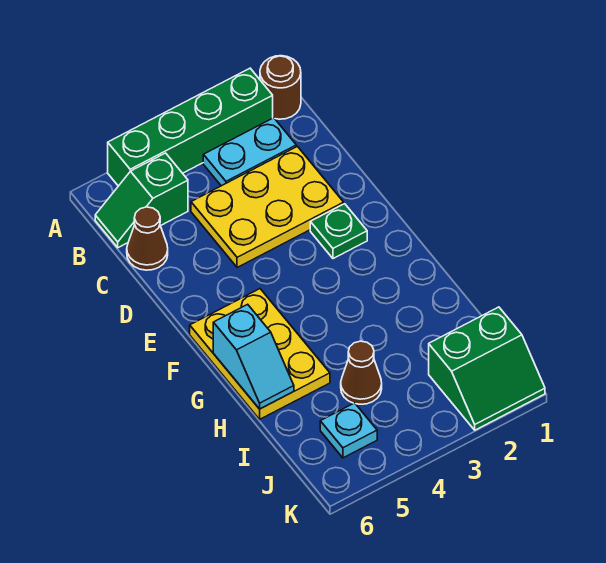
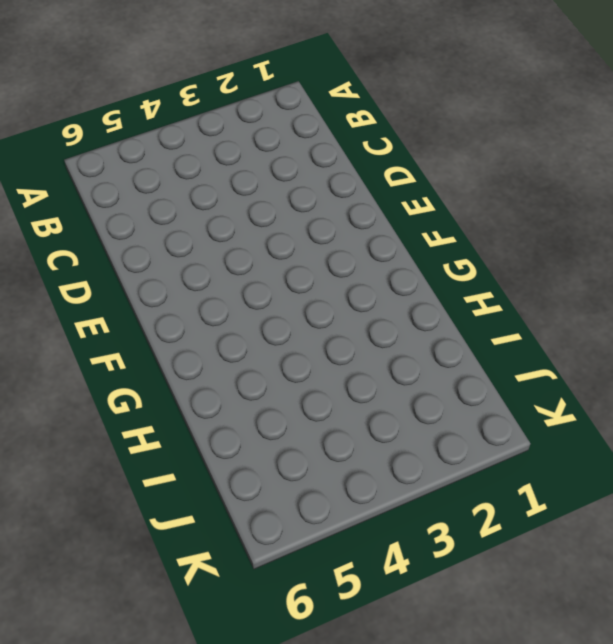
none -> brown 1x1 round brick [260,56,301,119]
none -> green 1x4 brick [108,68,273,186]
none -> cyan 1x2 plate [203,118,296,186]

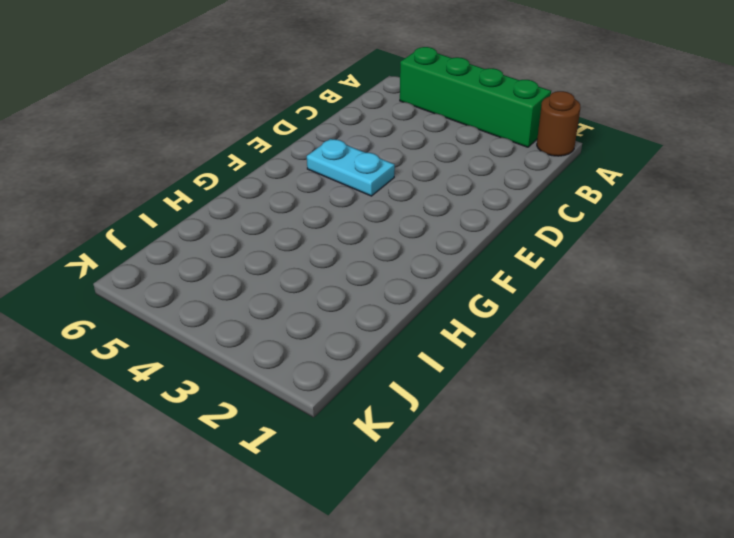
cyan 1x2 plate [307,139,395,196] -> cyan 1x2 plate moved to [203,118,296,186]
none -> green 1x2 slope [95,153,188,248]
none -> yellow 2x3 plate [191,147,344,268]
none -> brown 1x1 cone [127,207,168,270]

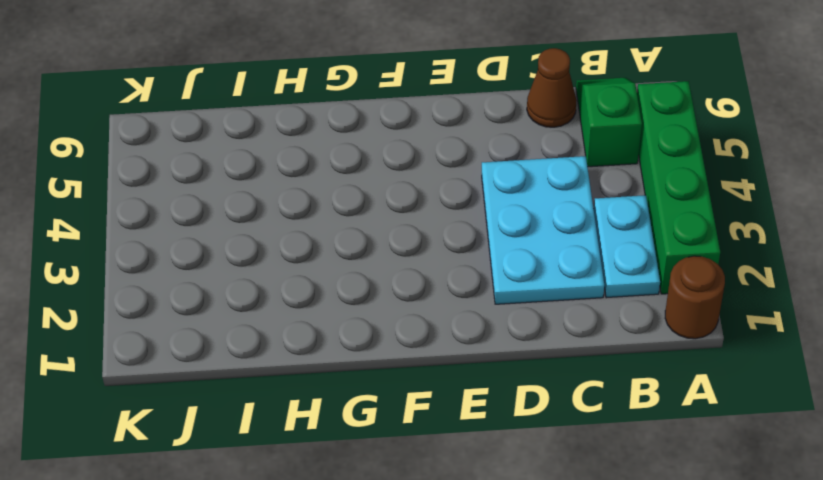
cyan 2x3 plate [482,156,604,304] -> yellow 2x3 plate [191,147,344,268]
none -> green 1x1 plate [310,204,367,259]
none -> yellow 2x3 plate [190,289,330,419]
none -> brown 1x1 cone [341,341,382,404]

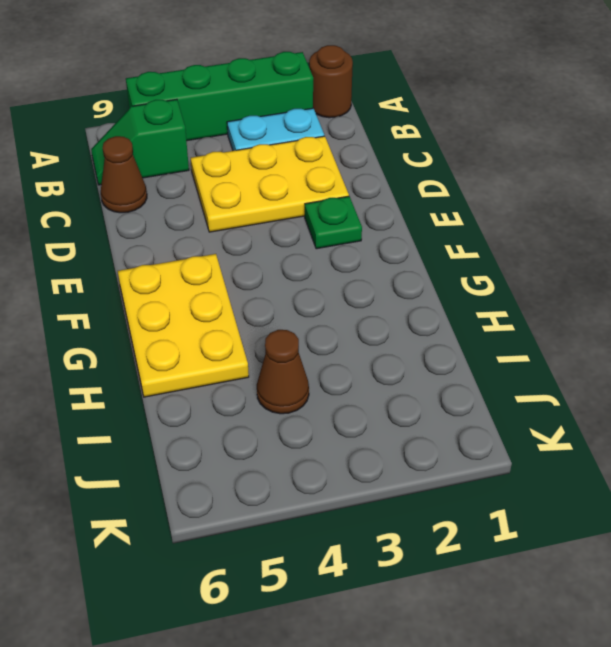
none -> green 2x2 slope [429,307,545,430]
none -> cyan 1x1 plate [320,403,377,458]
none -> cyan 1x2 slope [213,304,294,409]

